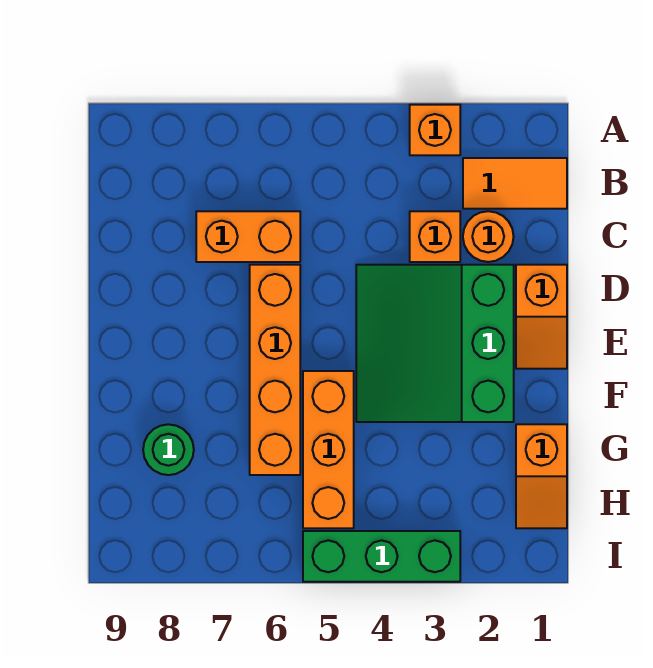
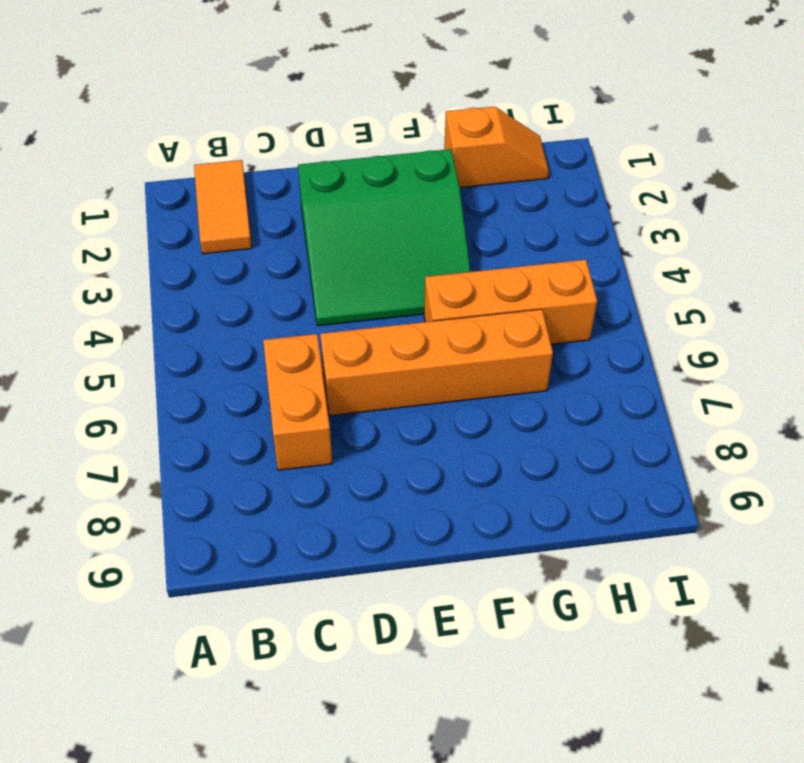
none -> orange 1x1 brick [410,105,460,155]
none -> orange 1x1 round brick [463,211,514,262]
none -> orange 1x1 brick [410,211,460,262]

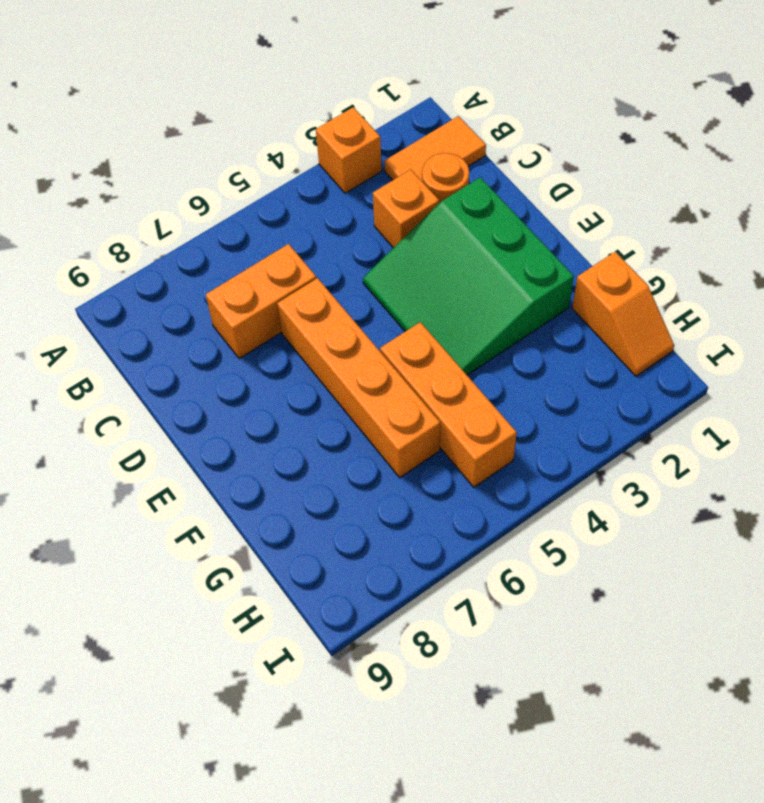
none -> orange 1x2 slope [516,265,567,369]
none -> green 1x1 round brick [143,424,194,475]
none -> green 1x3 brick [303,531,460,582]

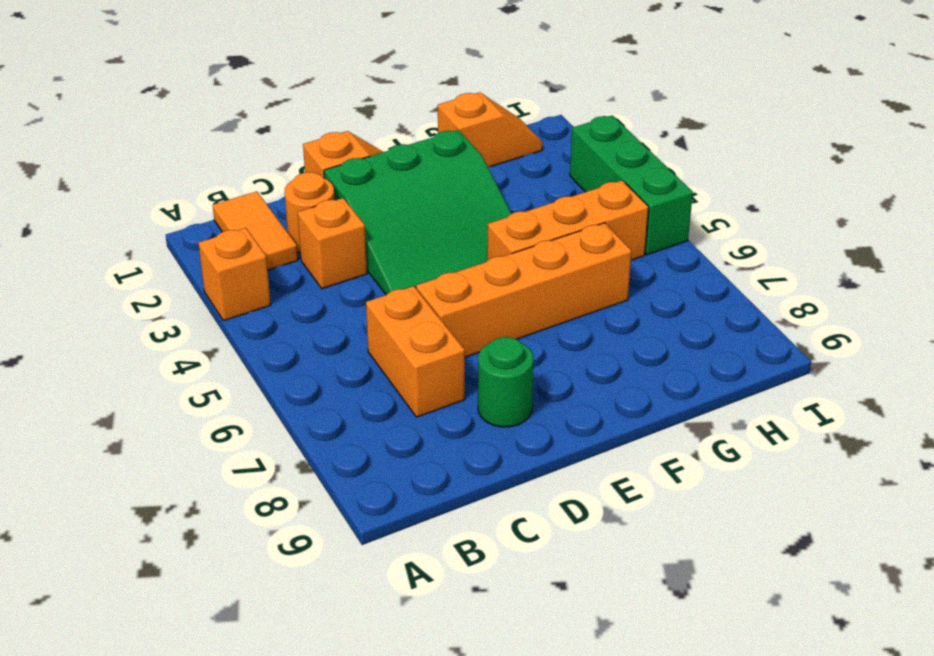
green 1x1 round brick [478,337,533,427] -> green 1x1 round brick moved to [143,424,194,475]

